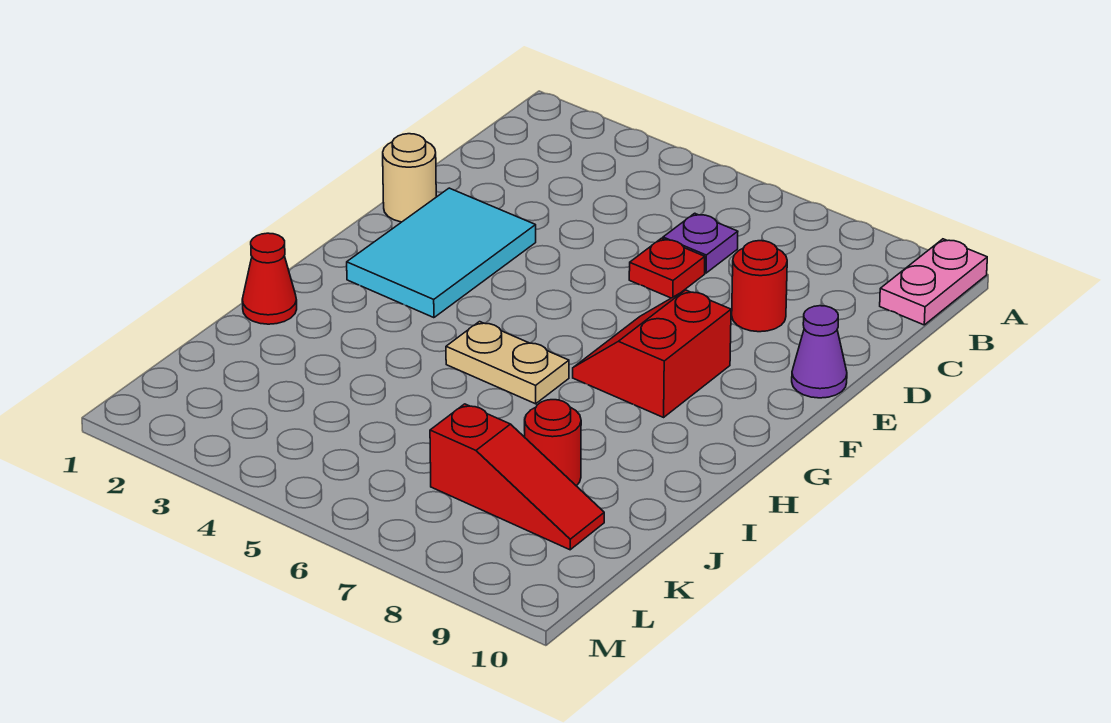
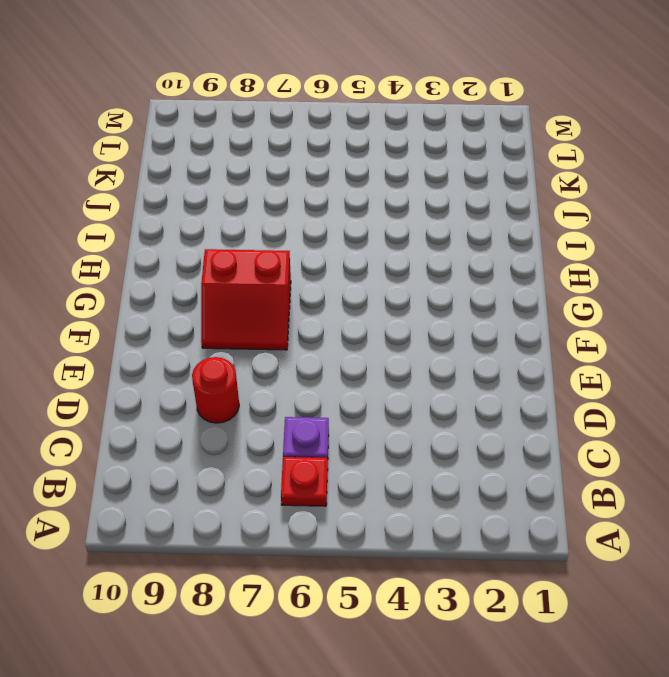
red 1x1 plate [281,457,328,506] -> red 1x1 plate moved to [629,238,705,298]
red 2x2 slope [201,249,291,350] -> red 2x2 slope turned to [573,290,731,417]
none -> pink 1x2 plate [880,239,987,325]
none -> tan 1x1 round brick [383,134,436,222]
none -> cyan 2x3 tile [347,188,536,318]

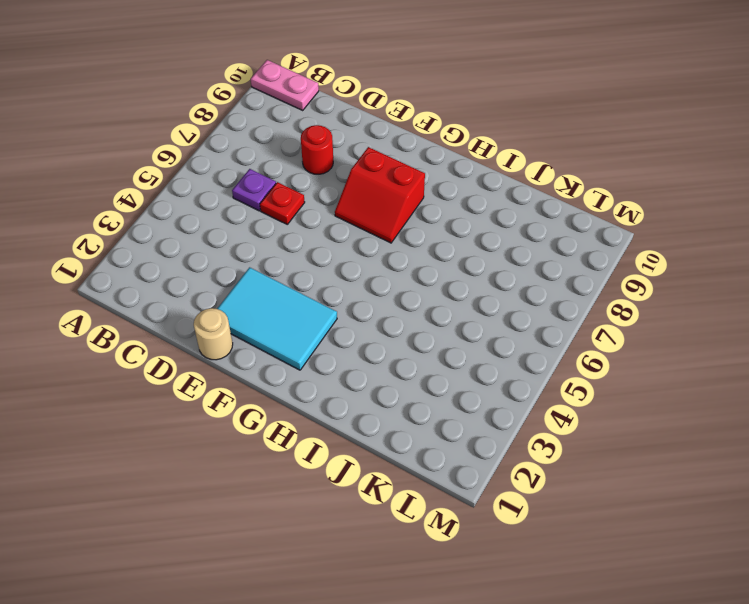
none -> purple 1x1 cone [792,306,847,398]
none -> tan 1x2 plate [446,322,569,404]
none -> red 1x1 cone [242,233,297,324]

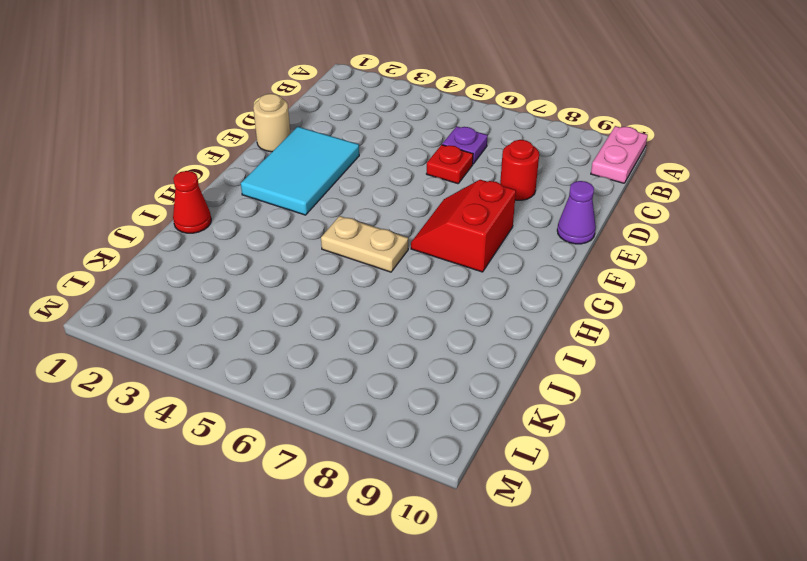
none -> red 1x1 round brick [524,400,581,486]
none -> red 1x3 slope [430,404,604,550]

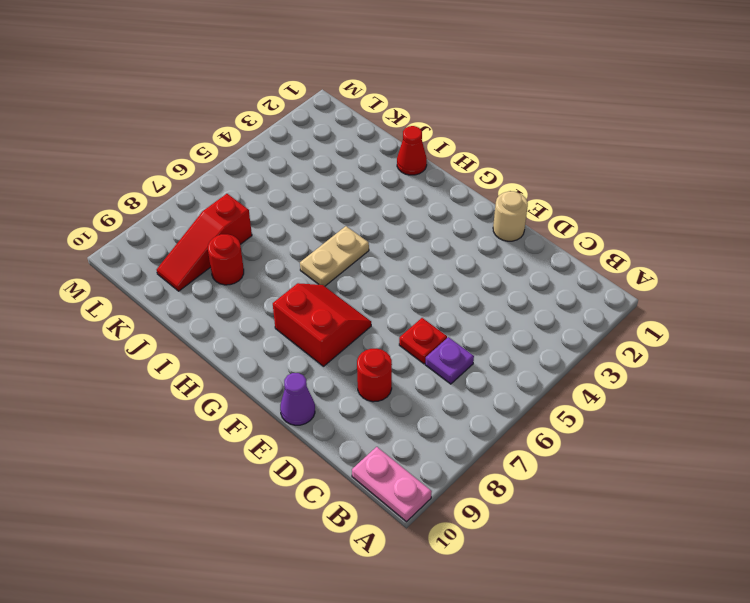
none -> cyan 2x3 tile [347,188,536,318]

